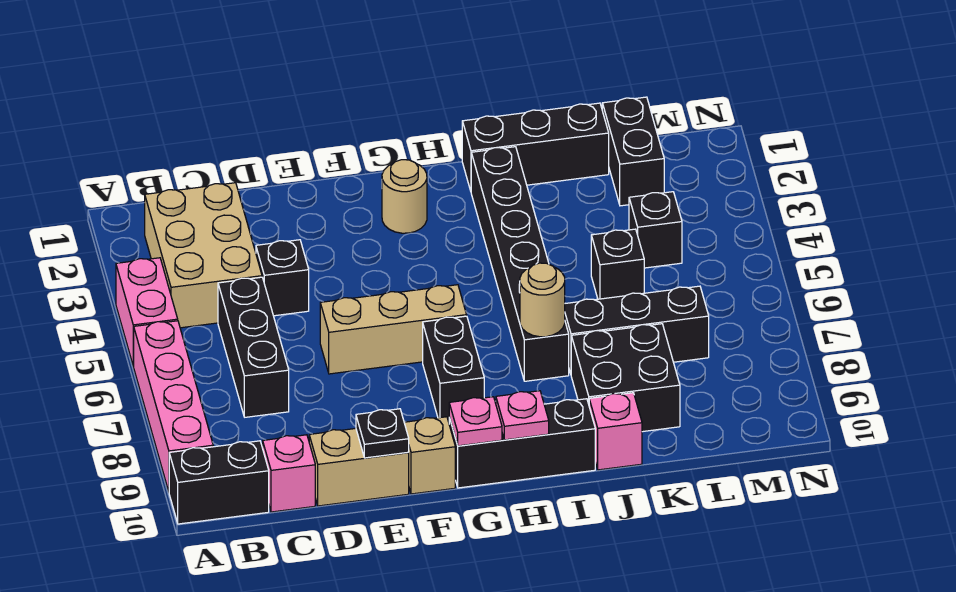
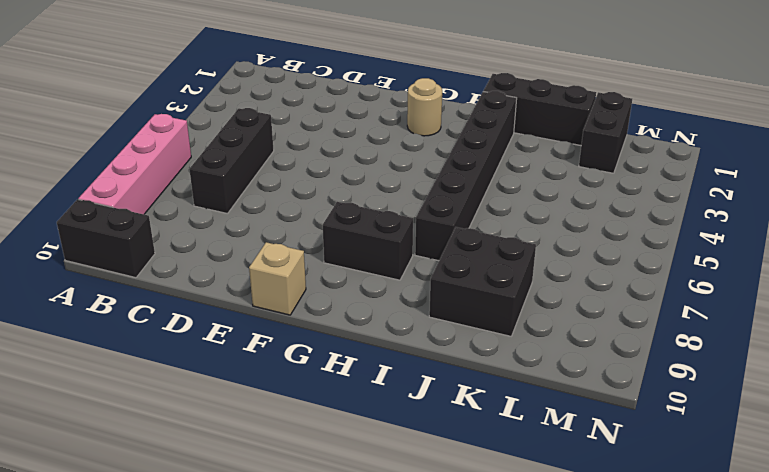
black 1x2 brick [323,202,413,280] -> black 1x2 brick turned to [423,316,484,422]
none -> pink 1x2 brick [116,258,178,366]
none -> tan 2x3 brick [145,183,262,328]
none -> pink 1x1 brick [263,435,315,512]

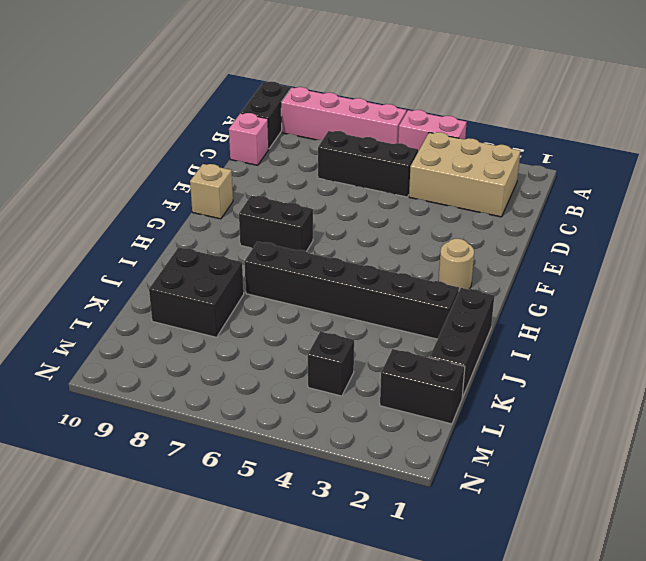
none -> black 1x1 brick [256,240,309,316]
none -> tan 1x2 brick [309,429,409,506]
none -> tan 1x3 brick [320,285,467,374]

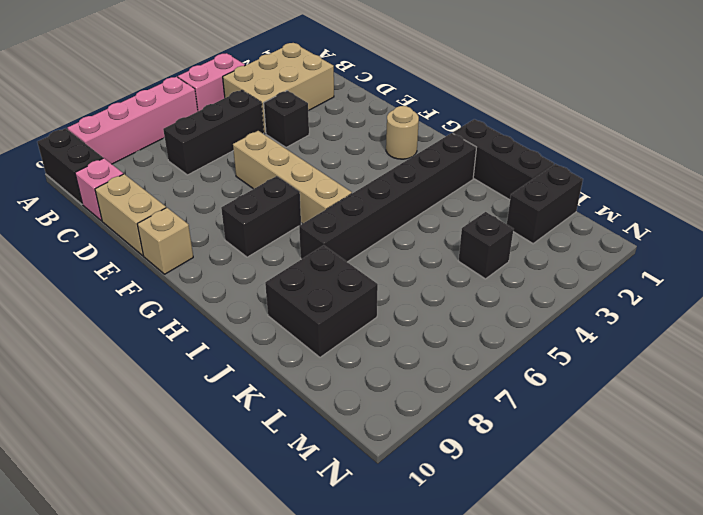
tan 1x4 brick [233,131,352,224] -> tan 1x3 brick [320,285,467,374]
none -> black 1x3 brick [449,399,595,488]
none -> black 1x3 brick [565,286,709,374]
none -> pink 1x1 brick [589,393,642,470]

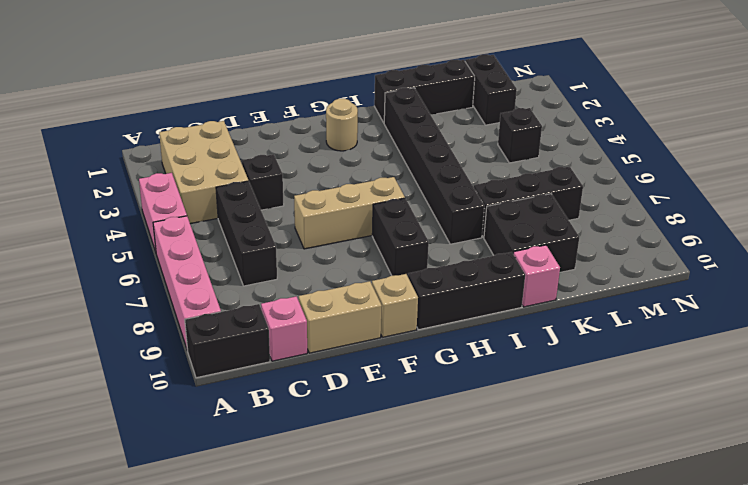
none -> black 1x1 brick [591,229,644,299]
none -> black 1x1 plate [356,409,409,458]
none -> pink 1x1 plate [449,397,502,446]

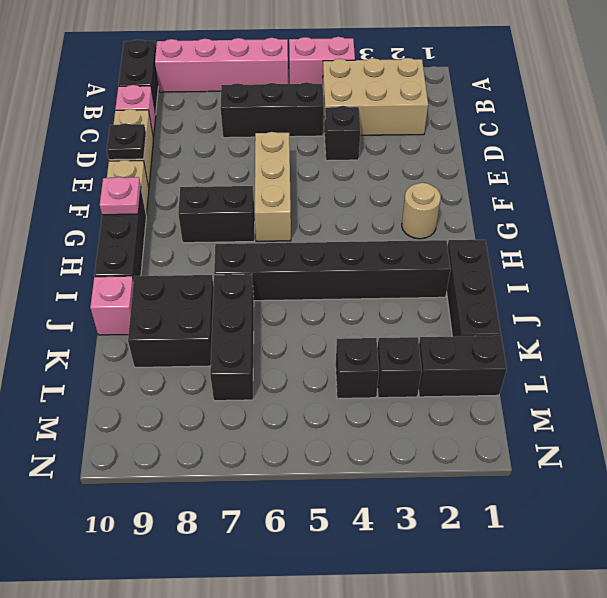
black 1x1 brick [377,337,422,398] -> black 1x1 brick moved to [591,229,644,299]
none -> pink 1x1 plate [496,391,549,440]
none -> tan 1x1 round brick [520,263,565,337]

